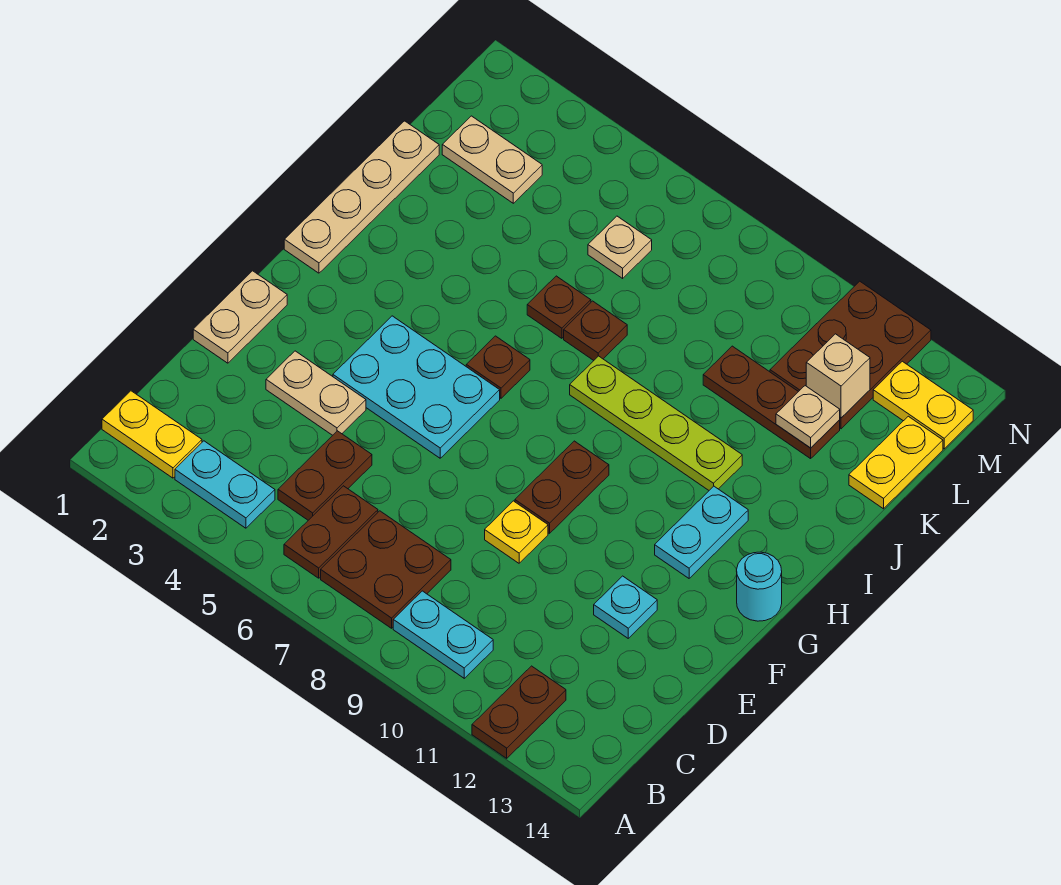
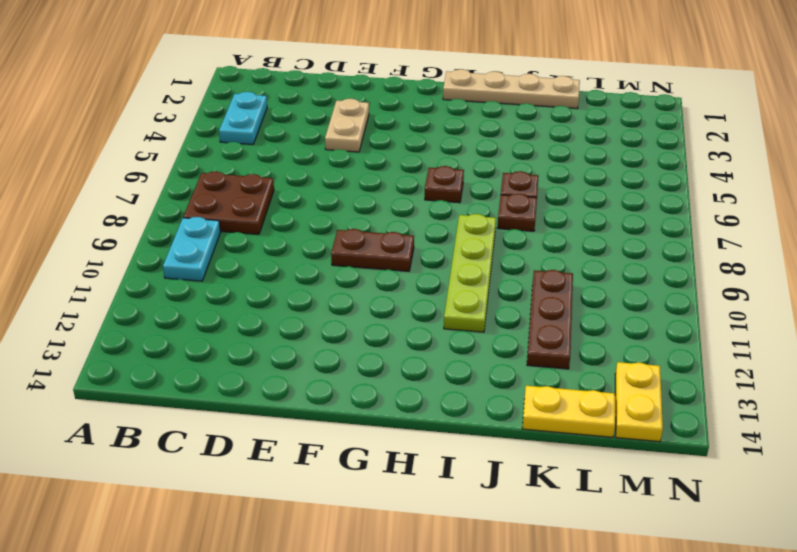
none -> brown 1x2 plate [472,666,566,758]
none -> yellow 1x2 plate [102,391,202,478]
none -> brown 1x2 plate [284,486,378,578]

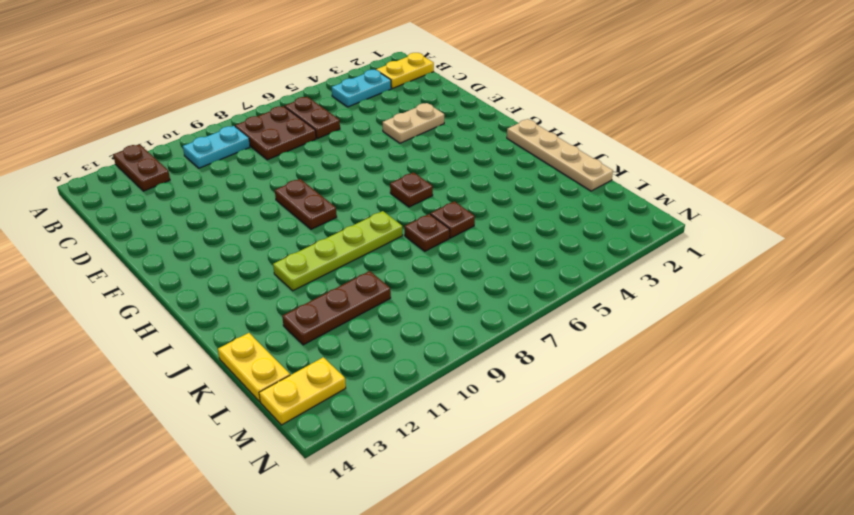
none -> brown 1x2 plate [278,431,372,520]
none -> tan 1x2 plate [193,271,287,363]
none -> yellow 1x1 plate [485,501,548,563]

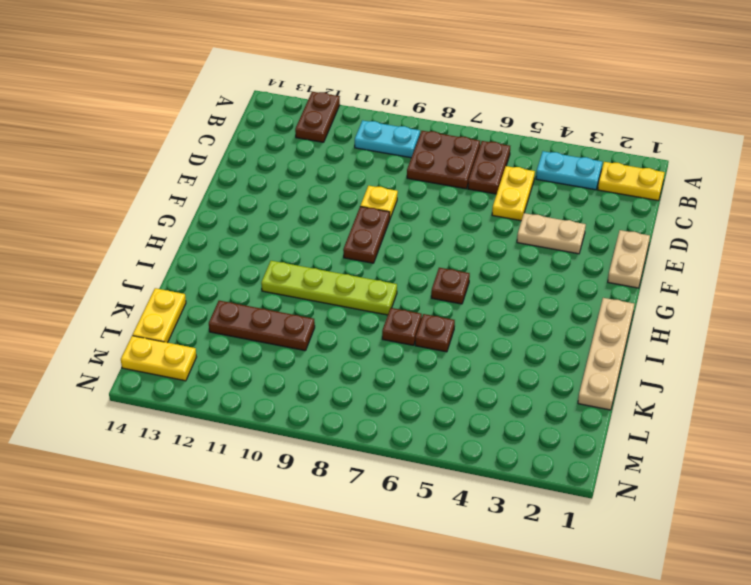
yellow 1x2 plate [492,166,535,221] -> brown 1x2 plate [278,431,372,520]
none -> cyan 1x1 plate [594,576,657,638]
none -> cyan 2x3 plate [333,316,500,458]
none -> cyan 1x2 plate [655,486,748,578]

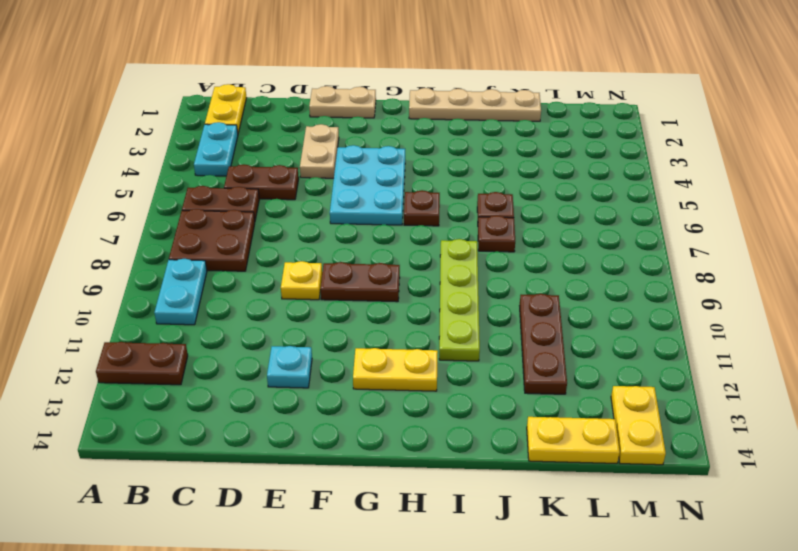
yellow 1x2 plate [353,348,438,391] -> cyan 1x2 plate [655,486,748,578]
none -> cyan 1x1 round brick [737,552,782,621]
none -> tan 1x2 plate [442,116,542,203]
none -> tan 1x1 plate [588,216,652,278]

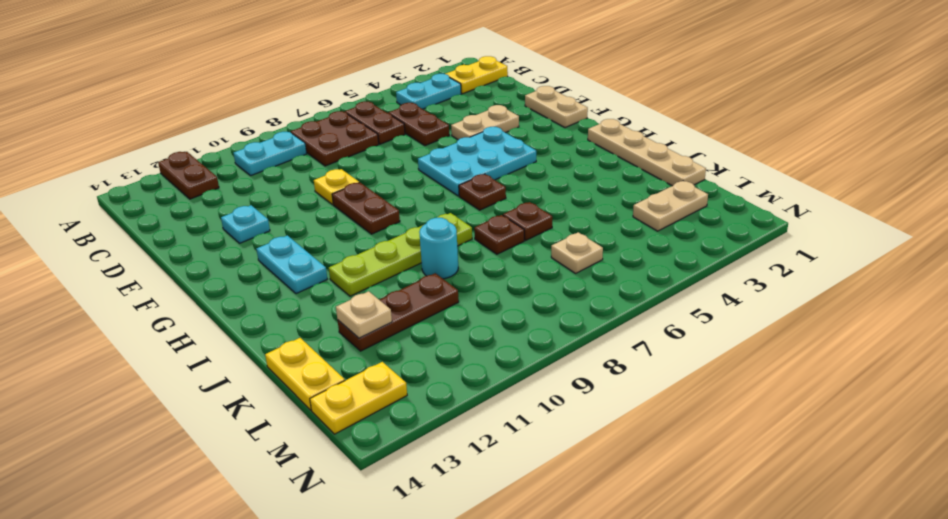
cyan 1x1 round brick [419,218,458,279] -> cyan 1x1 round brick moved to [737,552,782,621]
none -> brown 2x3 plate [770,281,931,429]
none -> tan 1x1 brick [806,334,870,418]

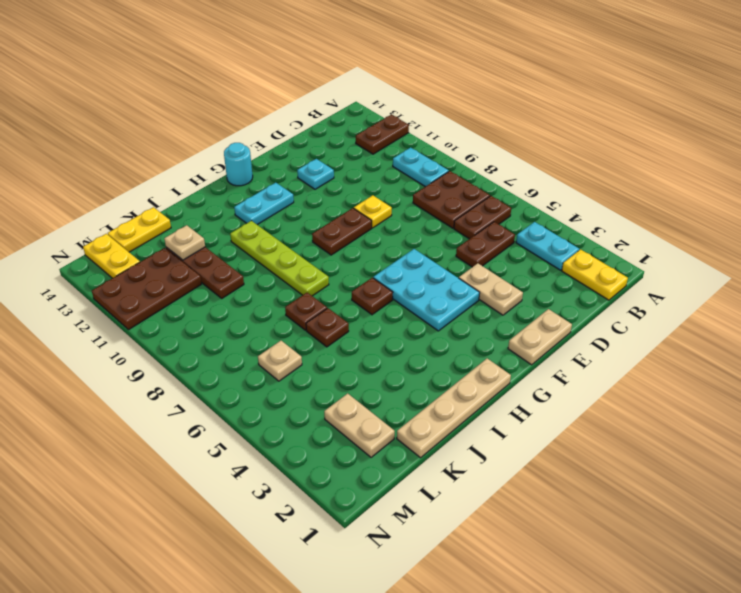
none -> tan 1x1 brick [806,334,870,418]

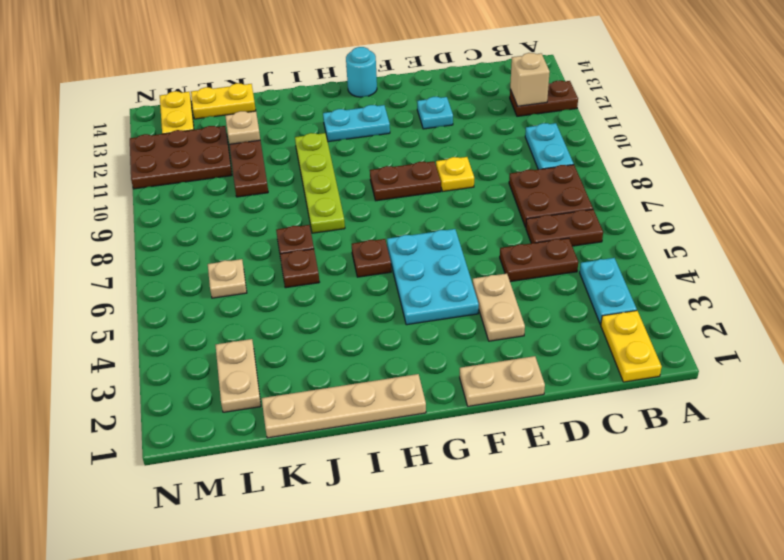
tan 1x1 brick [510,53,550,106] -> tan 1x1 brick moved to [806,334,870,418]

